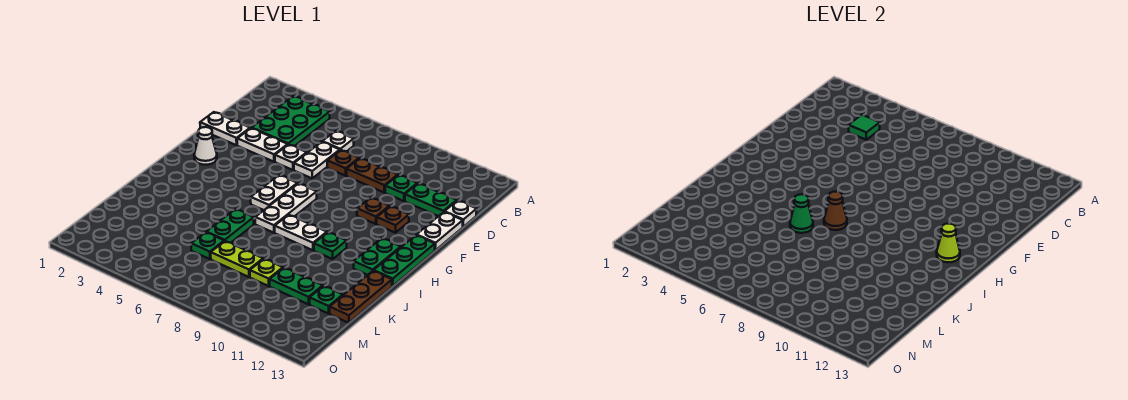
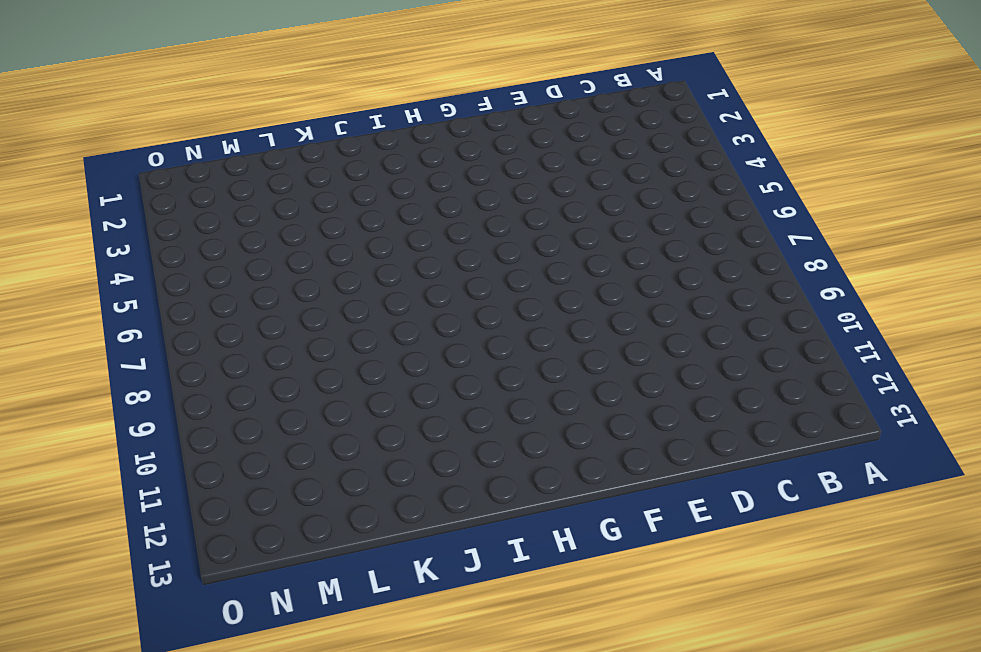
none -> green 2x3 plate [252,96,330,146]
none -> white 1x1 plate [322,131,354,151]
none -> white 1x2 plate [294,142,340,178]
none -> brown 1x1 plate [327,150,359,176]

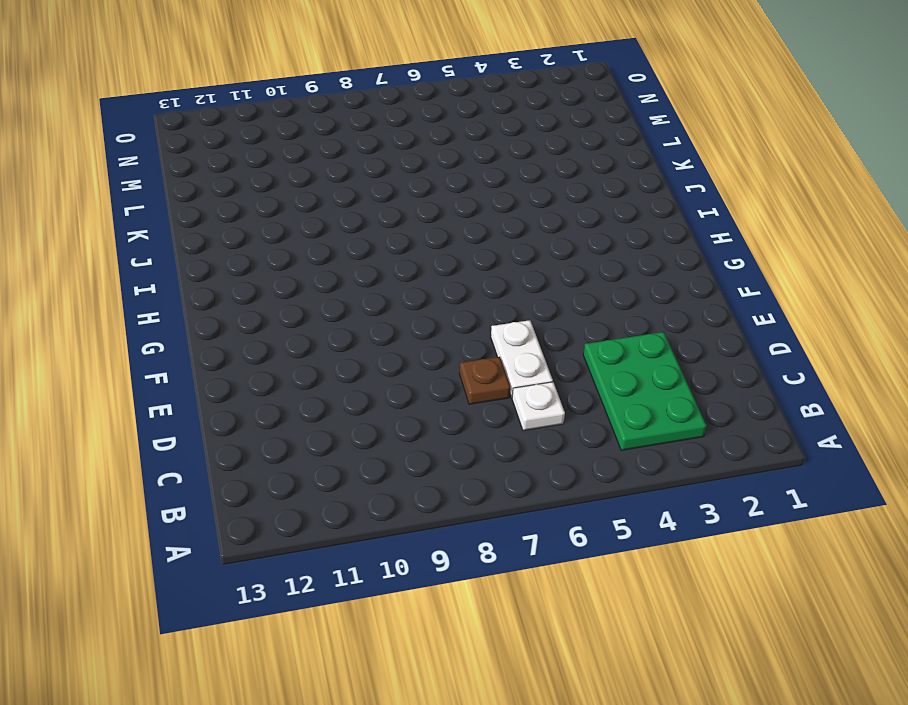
none -> brown 1x2 plate [347,158,398,192]
none -> green 1x1 plate [385,175,417,201]
none -> green 1x2 plate [405,183,457,216]
none -> white 1x1 plate [445,201,477,227]

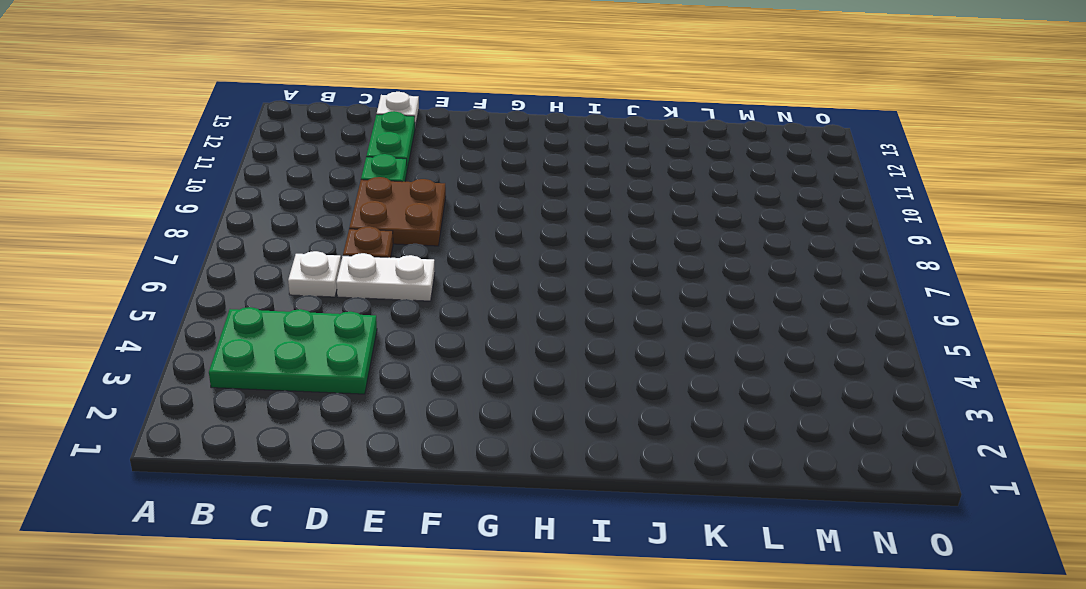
brown 2x2 plate [349,177,446,246] -> brown 1x2 plate [347,158,398,192]
none -> white 1x2 plate [200,112,250,145]
none -> white 1x2 plate [237,128,288,162]
none -> white 1x1 plate [275,144,307,170]
none -> white 1x2 plate [417,212,463,250]

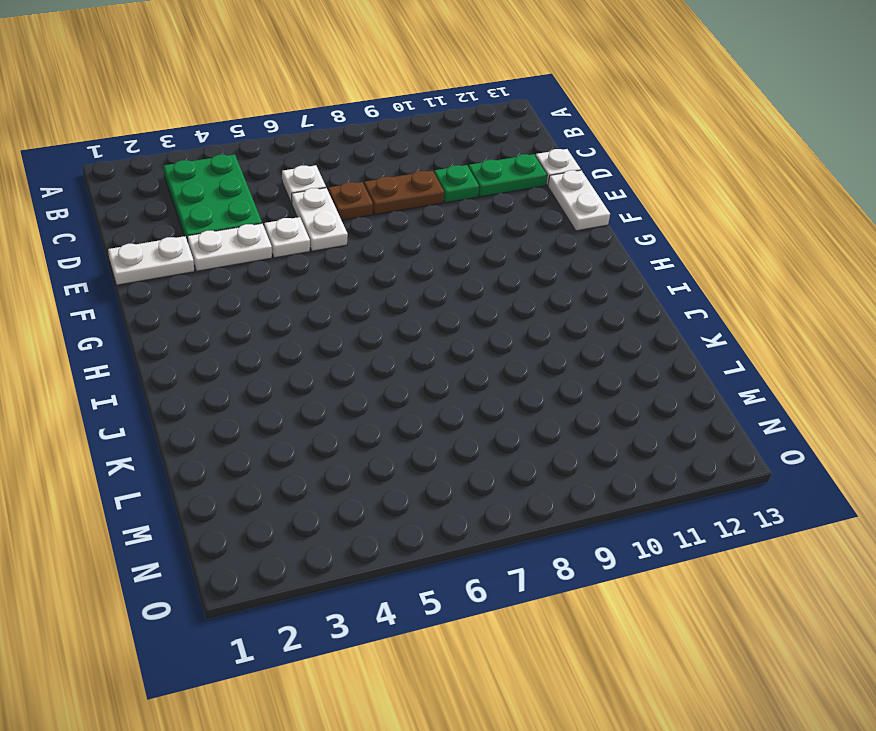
none -> brown 1x1 plate [357,198,389,224]
none -> brown 1x1 plate [377,206,409,233]
none -> white 1x1 cone [194,127,217,165]
none -> white 1x2 plate [251,175,297,210]

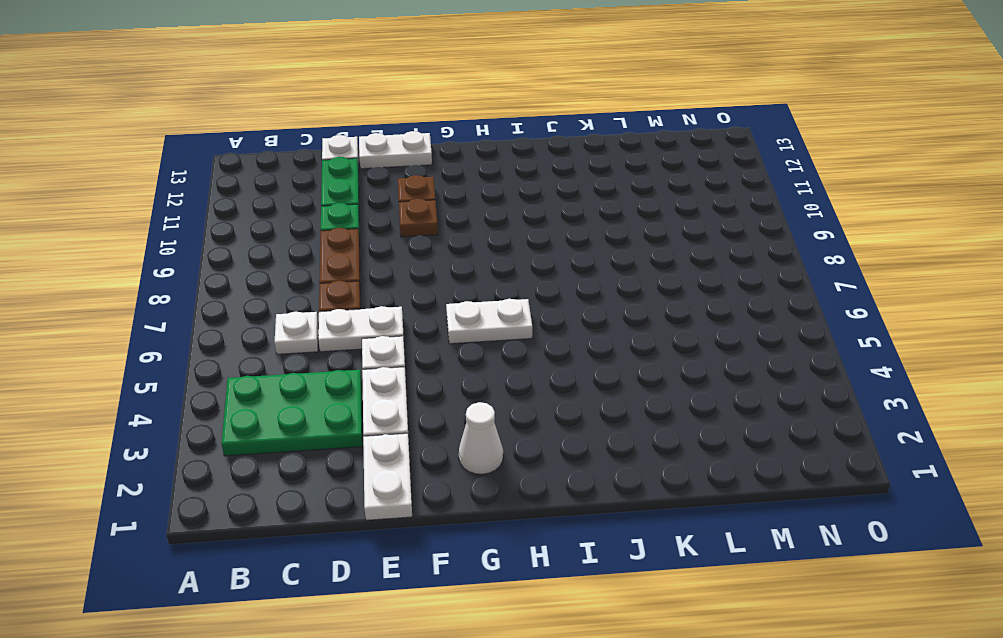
none -> white 1x3 plate [255,183,317,233]
none -> green 1x3 plate [374,235,435,286]
none -> green 1x2 plate [354,238,401,275]
none -> white 1x2 plate [275,215,327,250]

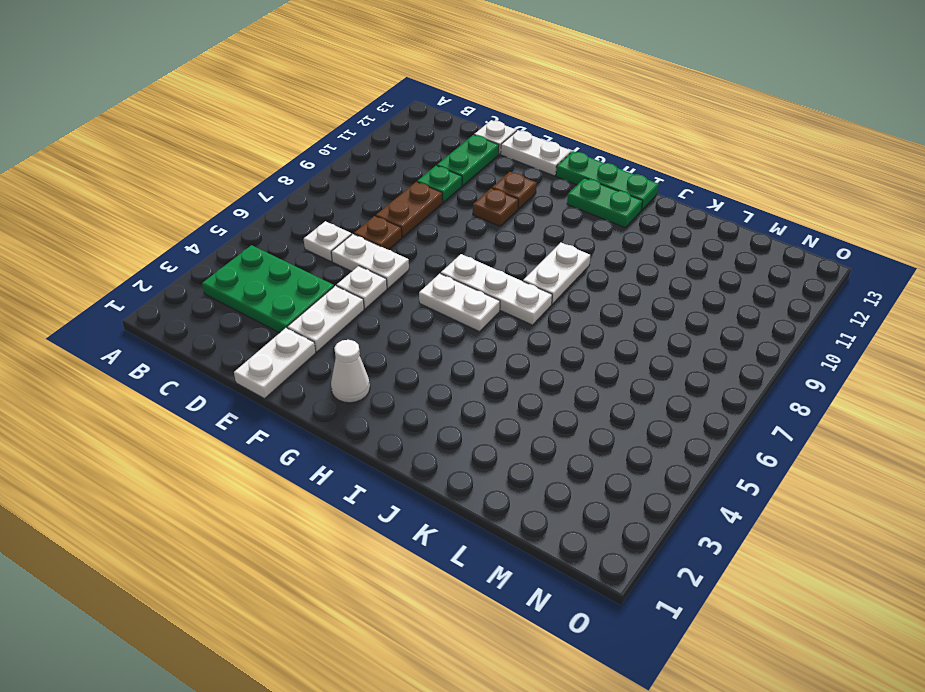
none -> green 1x1 plate [314,232,347,259]
none -> green 1x2 plate [207,209,254,243]
none -> brown 1x3 plate [330,271,392,323]
none -> green 1x1 plate [191,232,224,259]

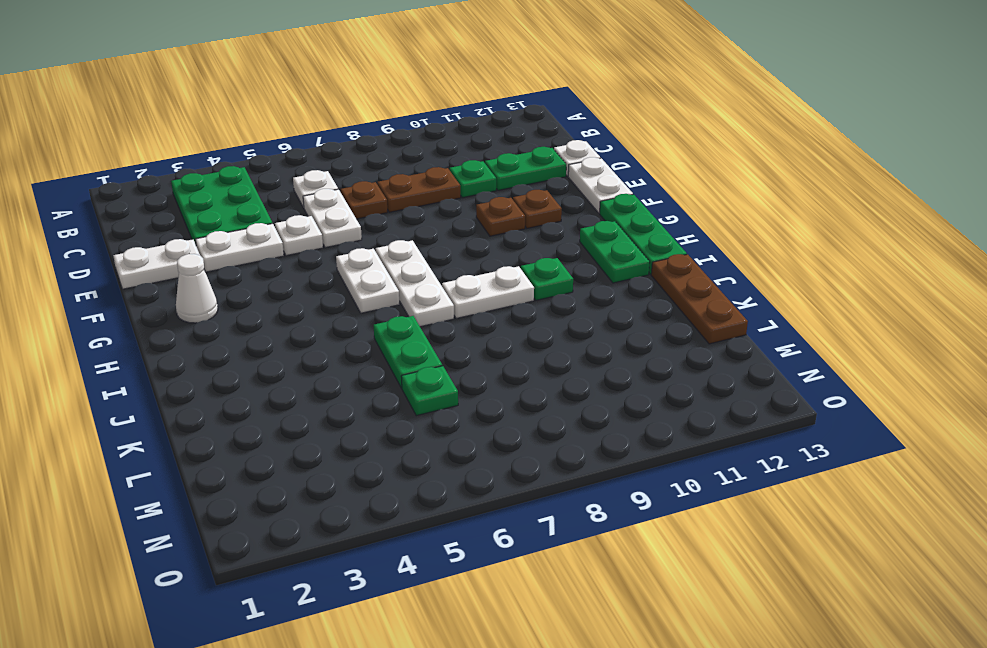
none -> lime 1x2 plate [211,241,263,277]
none -> lime 1x1 plate [250,259,283,286]
none -> green 1x2 plate [270,268,323,304]
none -> green 1x1 plate [310,286,343,314]

